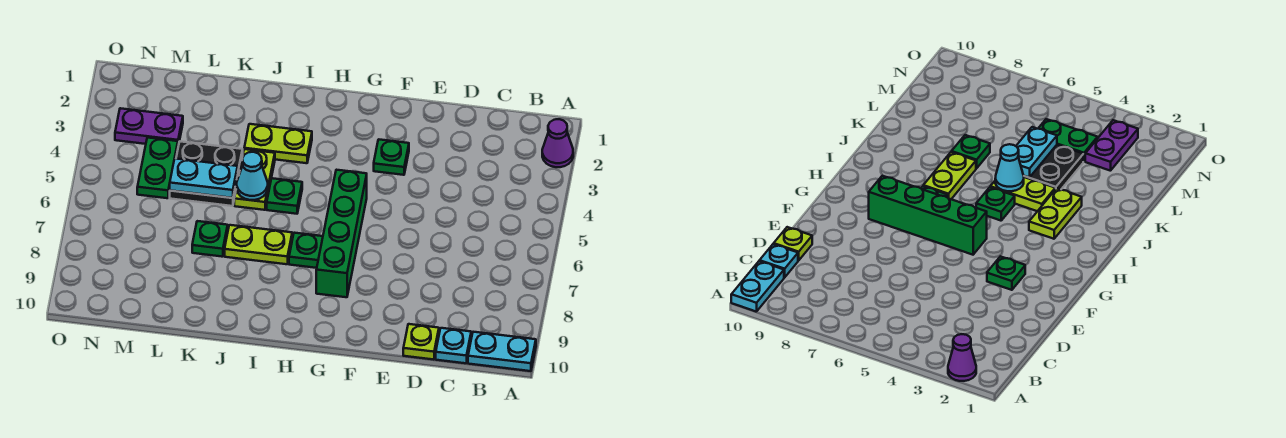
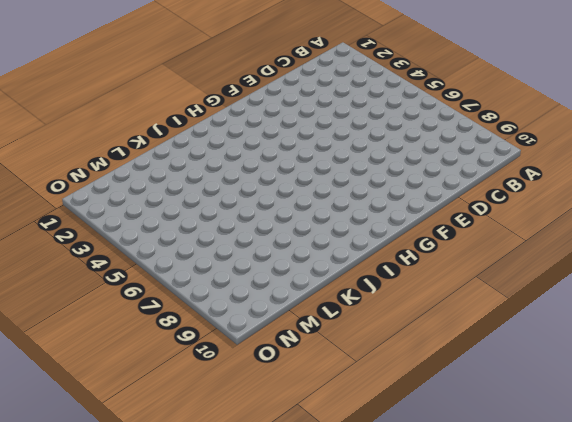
none -> purple 1x1 cone [542,119,573,167]
none -> cyan 1x2 plate [468,332,536,371]
none -> cyan 1x1 plate [436,328,471,363]

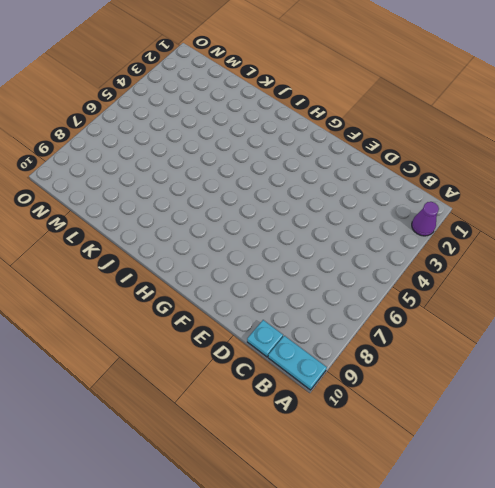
none -> lime 1x1 plate [403,324,439,360]
none -> green 1x1 plate [374,140,409,175]
none -> green 1x4 brick [316,170,367,297]

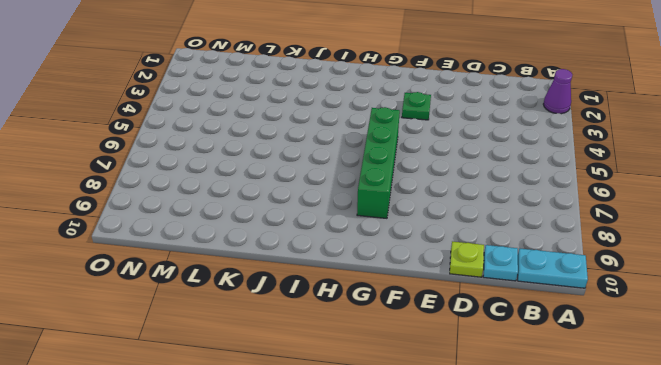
none -> green 1x1 plate [289,233,323,268]
none -> lime 1x2 plate [244,124,312,163]
none -> green 1x1 plate [267,178,302,214]

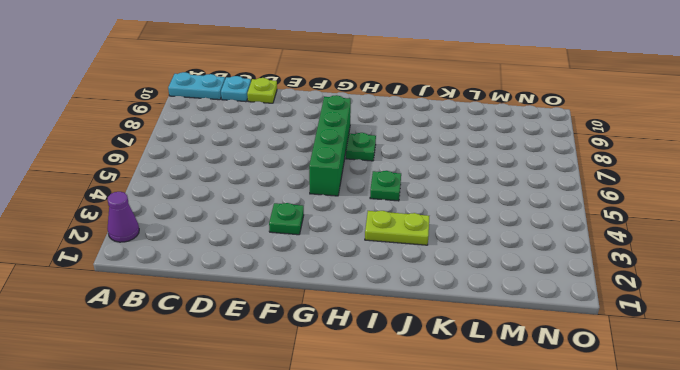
none -> lime 1x2 plate [225,225,292,264]
none -> lime 1x2 plate [234,149,275,210]
none -> black 2x2 plate [170,141,243,206]

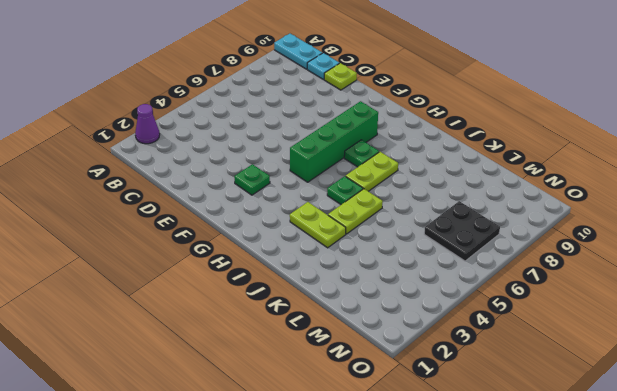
lime 1x2 plate [346,152,398,191] -> lime 1x2 plate turned to [225,225,292,264]
black 2x2 plate [424,201,500,261] -> black 2x2 plate moved to [170,141,243,206]
none -> green 1x1 plate [192,221,228,257]
none -> purple 1x2 plate [115,108,183,146]
none -> green 1x2 plate [137,138,178,198]

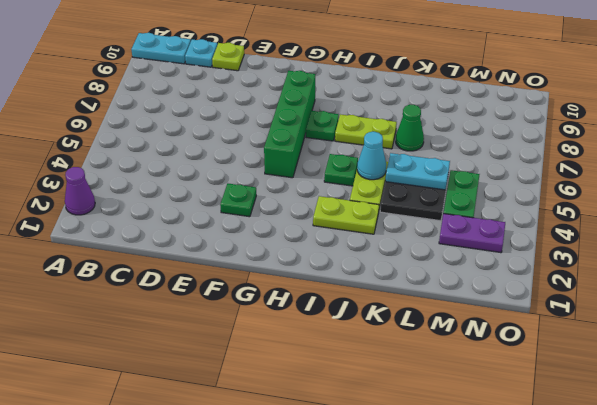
green 1x1 cone [396,105,424,151] -> green 1x1 plate [192,221,228,257]

